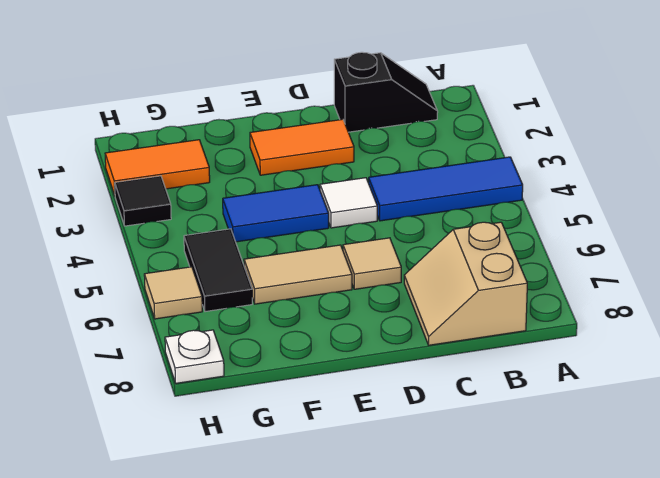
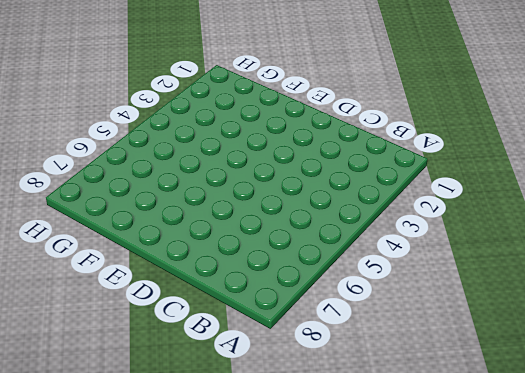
none -> blue 1x3 tile [369,157,523,221]
none -> black 1x2 slope [334,52,438,132]
none -> tan 2x2 slope [404,222,527,345]

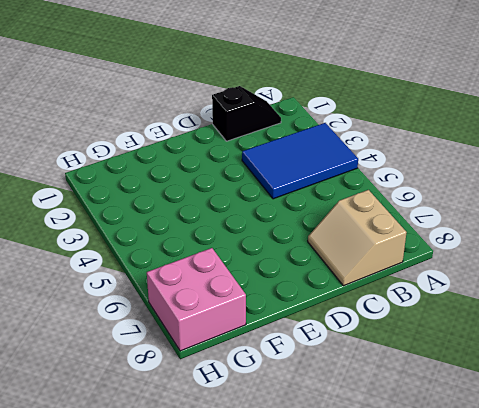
blue 2x3 tile [242,123,358,199] -> blue 1x3 tile [369,157,523,221]
pink 2x2 brick [147,248,246,351] -> white 1x1 plate [165,330,224,383]
none -> orange 1x2 tile [250,119,354,175]
none -> white 1x1 tile [320,178,377,228]
none -> tan 1x1 tile [343,238,401,289]

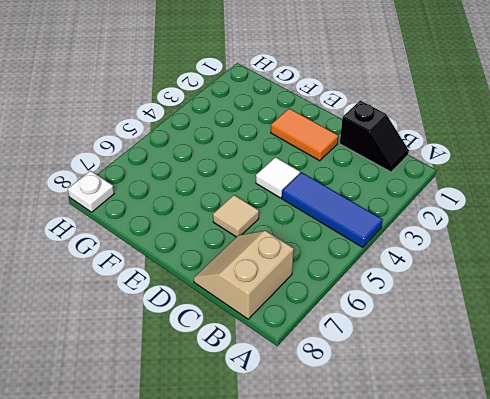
none -> blue 1x2 tile [223,185,329,242]
none -> tan 1x2 tile [244,245,352,304]
none -> orange 1x2 tile [105,140,210,195]

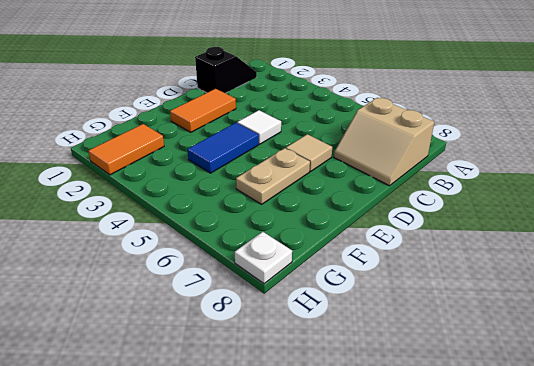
tan 1x2 plate [236,148,310,204] -> tan 1x2 tile [244,245,352,304]
none -> blue 1x3 tile [369,157,523,221]
none -> black 1x2 tile [184,229,252,312]
none -> black 1x1 tile [115,176,171,226]

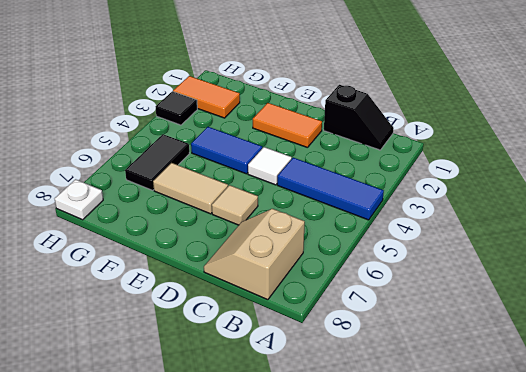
none -> tan 1x1 tile [144,267,202,319]

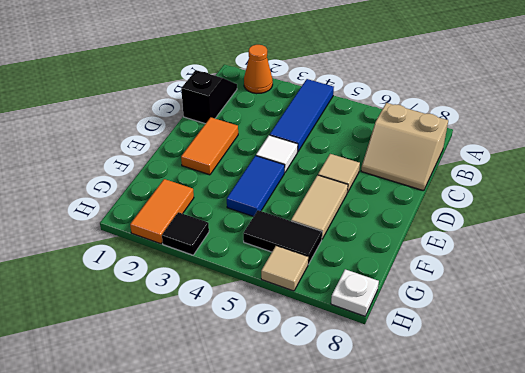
orange 1x1 cone [244,45,273,94] -> none

